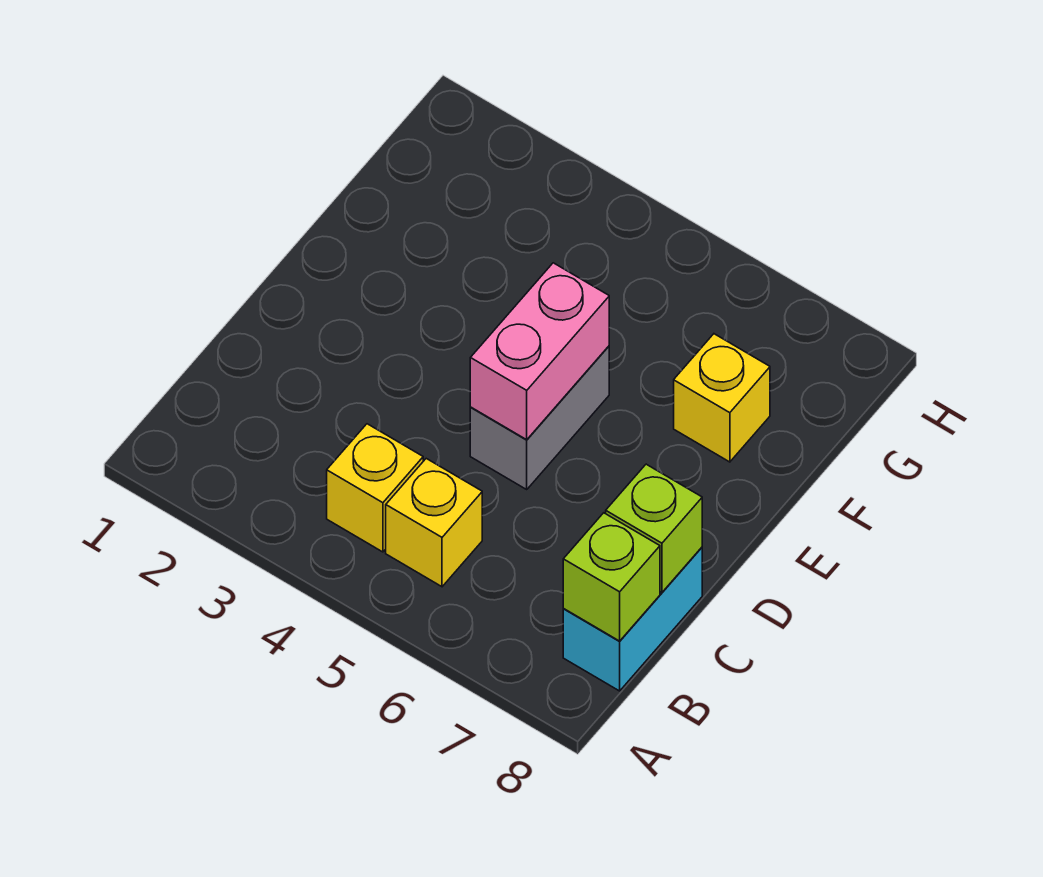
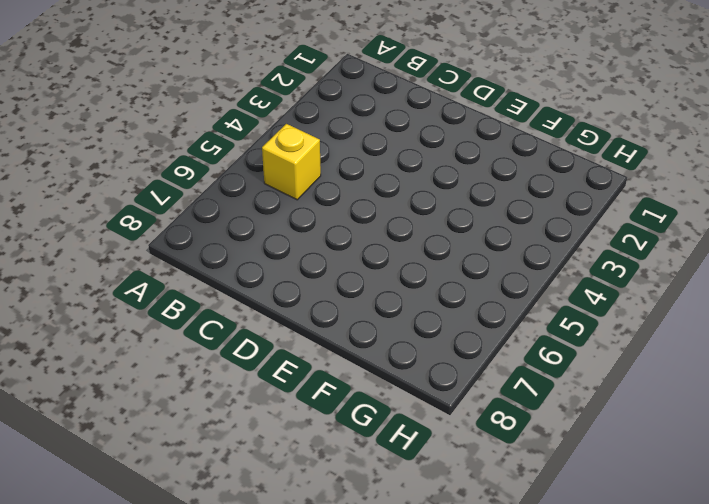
none -> yellow 1x1 brick [327,424,423,552]
none -> cyan 1x2 brick [563,547,702,691]

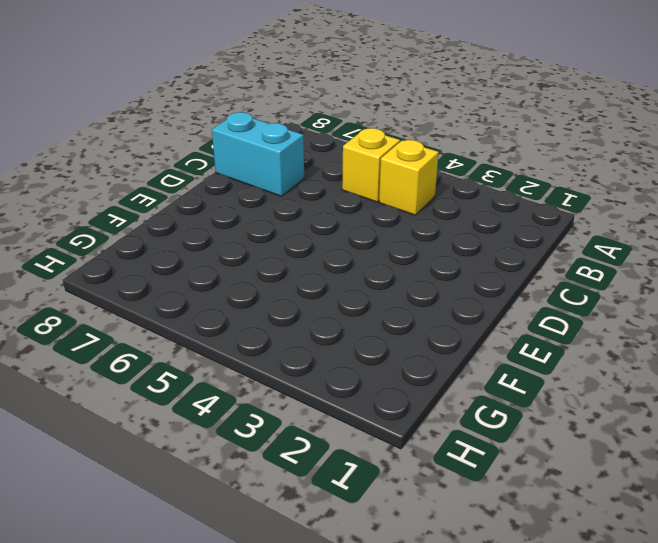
cyan 1x2 brick [212,112,304,196] -> cyan 1x2 brick turned to [563,547,702,691]
none -> grey 1x2 brick [470,346,609,489]
none -> yellow 1x1 brick [674,334,770,462]

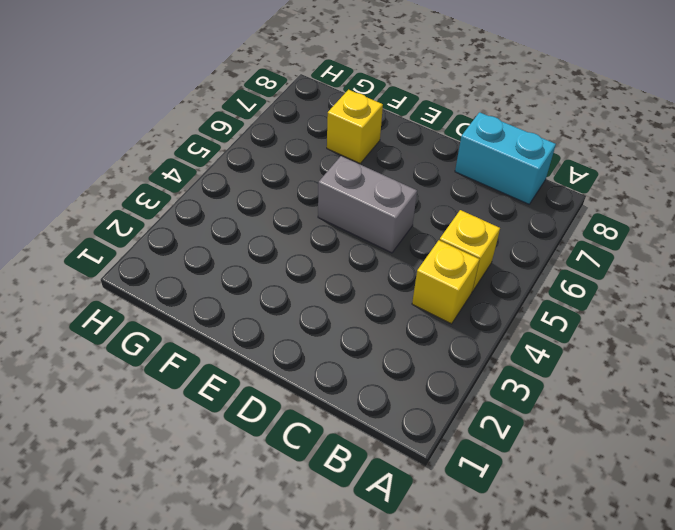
none -> lime 1x1 brick [563,513,660,641]
none -> lime 1x1 brick [606,464,702,592]

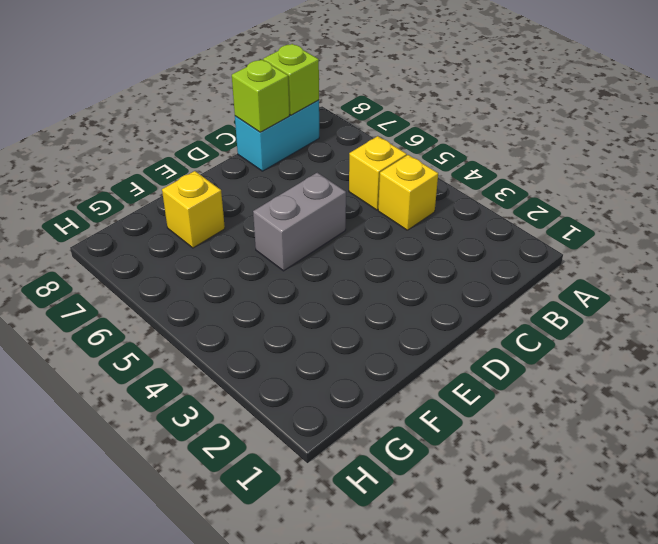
none -> pink 1x2 brick [470,263,609,440]

